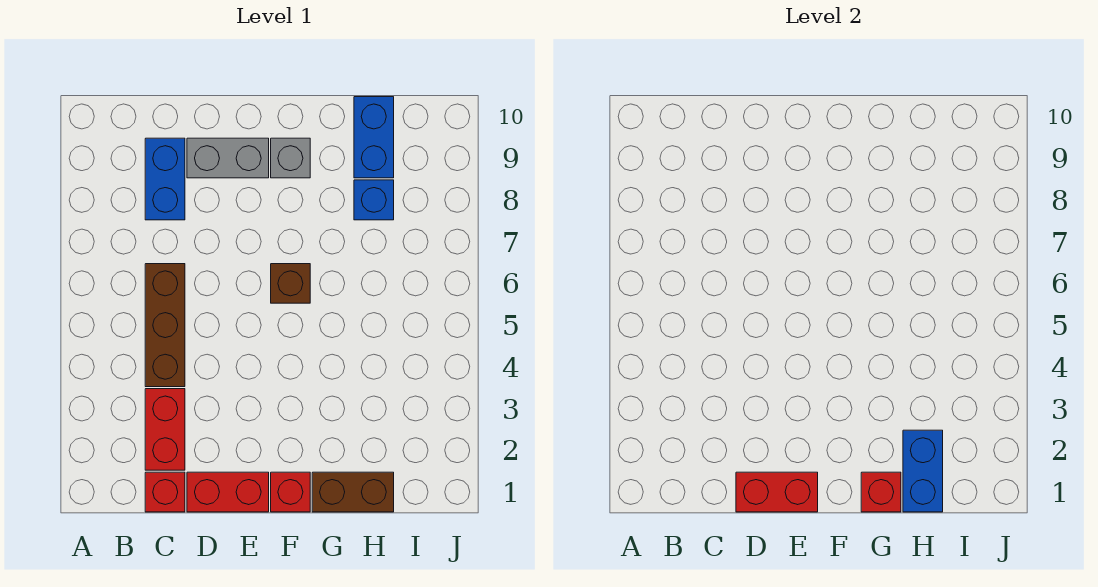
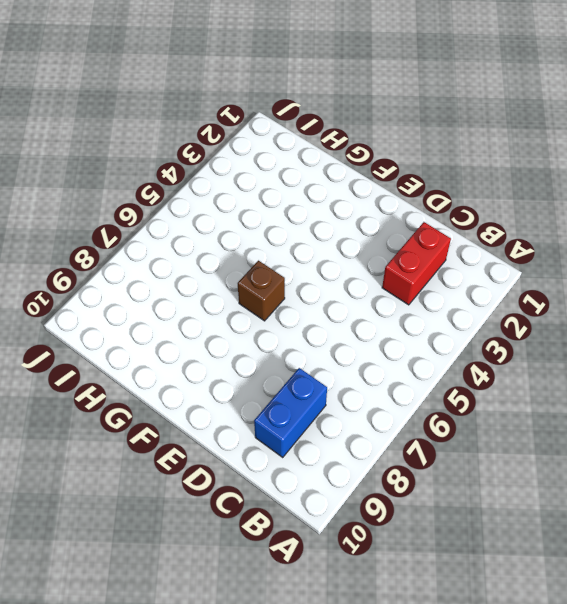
none -> red 1x1 brick [145,472,185,512]
none -> brown 1x3 brick [145,264,185,387]
none -> red 1x2 brick [187,472,269,512]

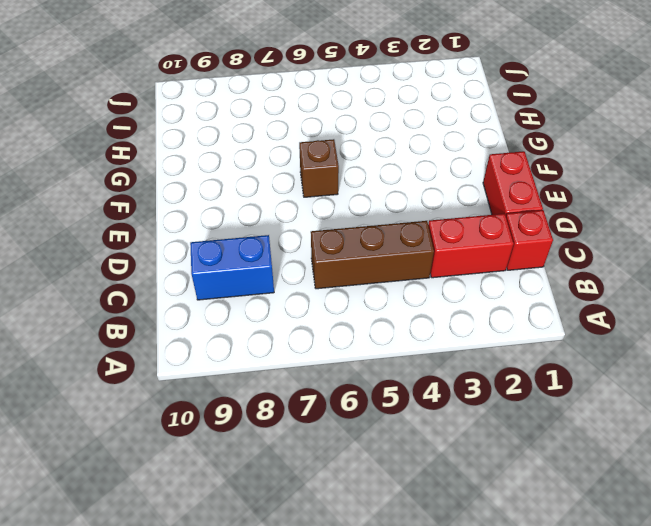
none -> grey 1x2 brick [187,138,269,178]
none -> red 1x1 brick [271,472,310,512]
none -> grey 1x1 brick [271,138,310,178]

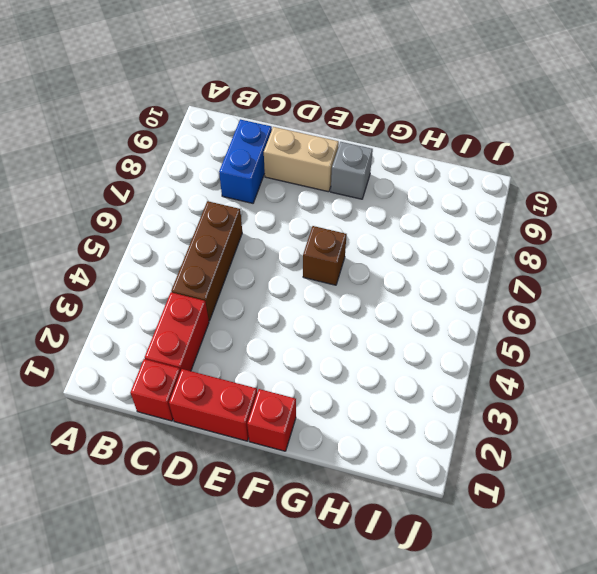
tan 1x2 brick [264,127,339,192] -> grey 1x2 brick [187,138,269,178]
none -> brown 1x2 brick [312,472,394,512]
none -> blue 1x1 brick [354,180,394,220]
none -> blue 1x2 brick [354,97,394,178]

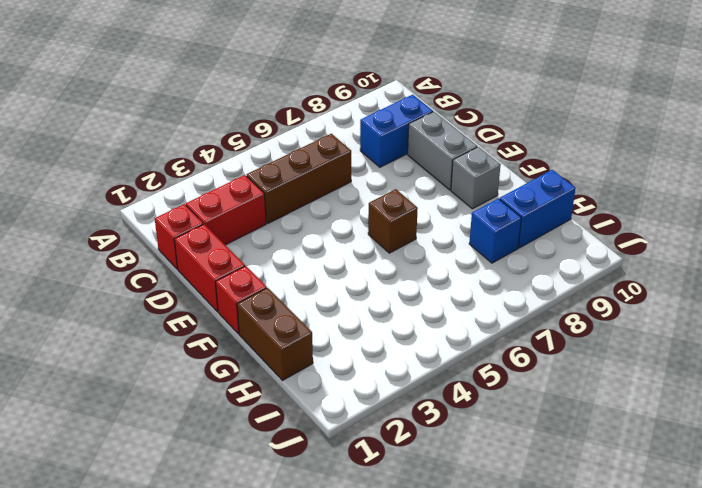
none -> red 1x2 brick [736,472,818,512]
none -> red 1x1 brick [861,472,901,512]
none -> blue 1x2 brick [903,430,943,512]

